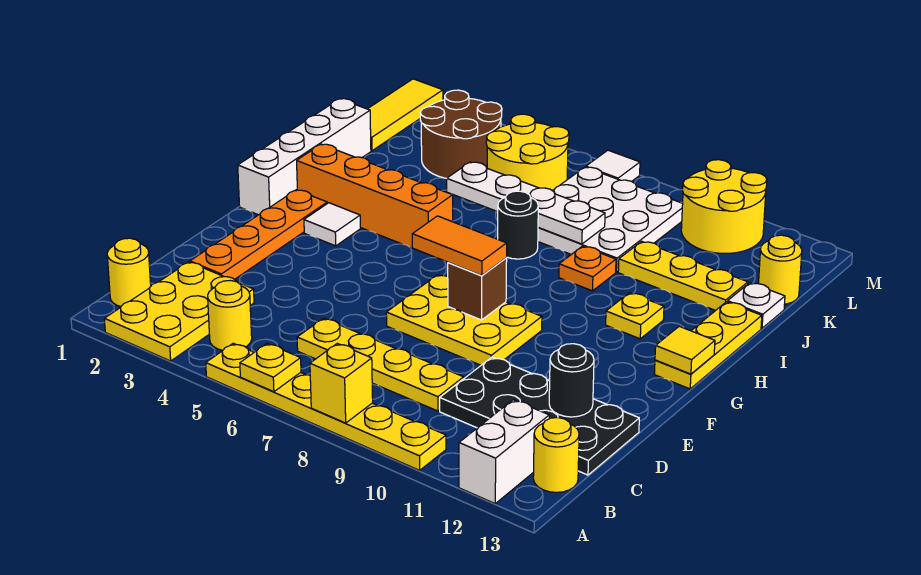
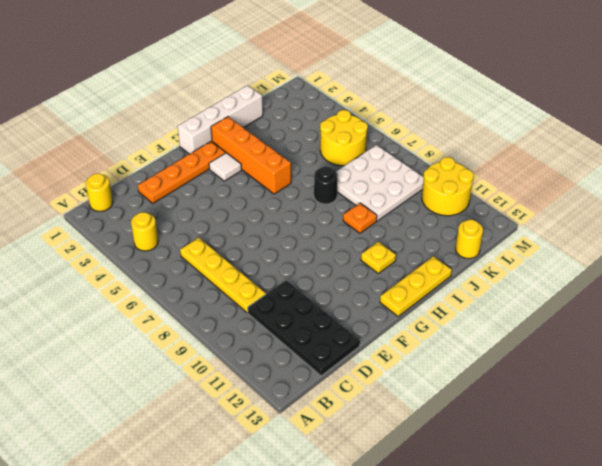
none -> yellow 2x3 plate [104,262,254,361]
none -> yellow 1x6 plate [206,343,446,470]
none -> white 1x2 brick [459,400,549,503]
none -> yellow 1x1 round brick [533,418,579,492]

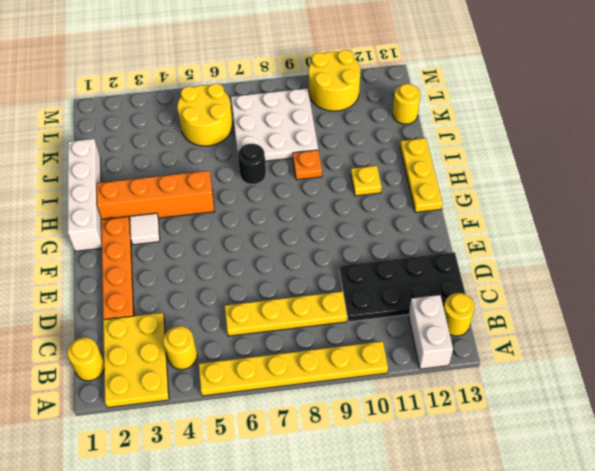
none -> yellow 2x3 plate [386,275,542,365]
none -> yellow 1x3 plate [618,241,748,310]
none -> white 1x1 plate [728,283,785,328]
none -> yellow 1x3 tile [368,79,443,151]

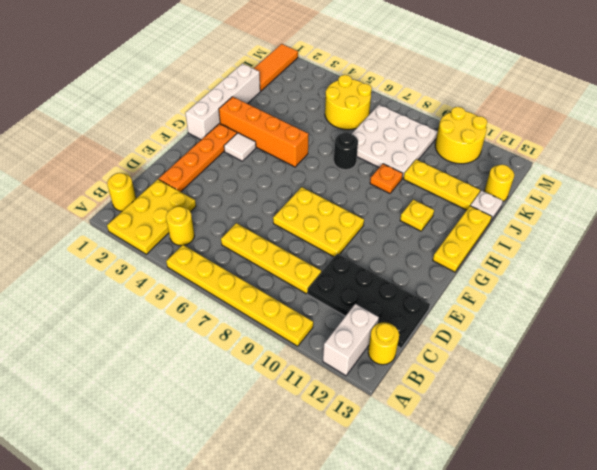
orange 1x3 tile [254,44,298,91] -> yellow 1x3 tile [368,79,443,151]
none -> brown 2x2 round brick [420,90,502,179]
none -> white 1x1 tile [586,150,640,181]
none -> yellow 1x1 plate [240,343,301,392]
none -> yellow 1x1 brick [310,343,373,423]

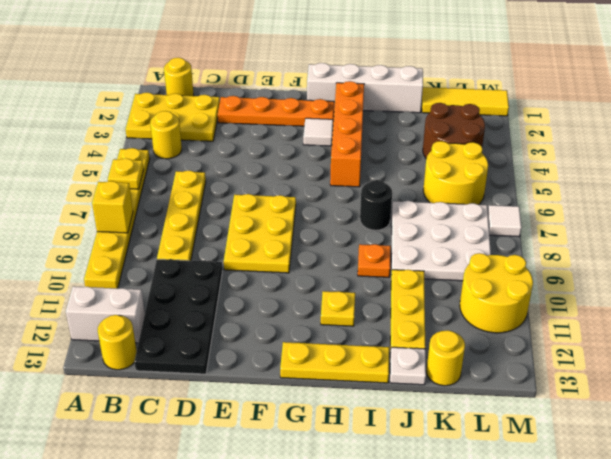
none -> black 1x1 round brick [549,344,594,417]
none -> brown 1x1 brick [448,258,507,320]
none -> yellow 1x1 tile [655,326,715,374]
none -> white 1x4 plate [447,162,605,244]

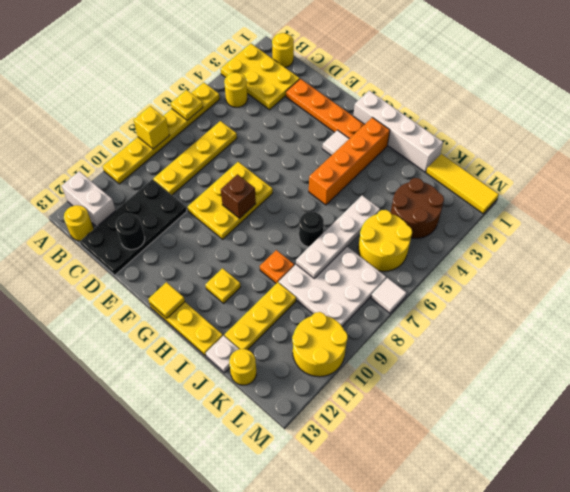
none -> orange 1x2 tile [412,216,507,275]

